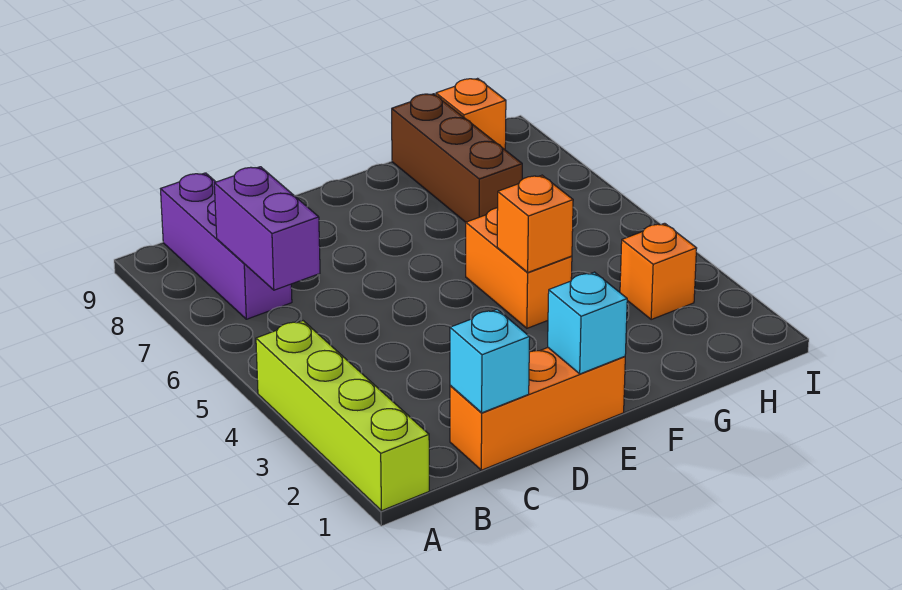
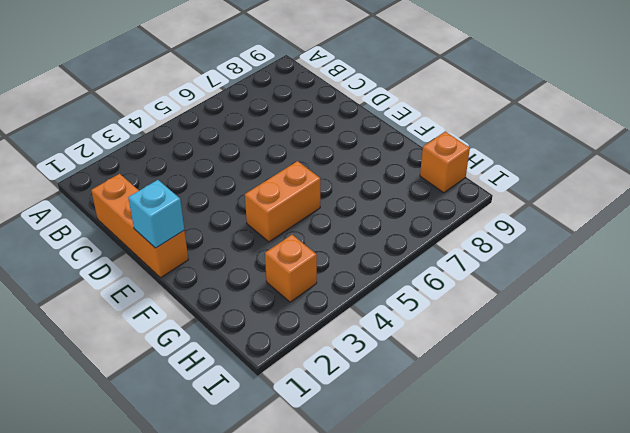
none -> lime 1x4 brick [256,321,429,511]
none -> purple 1x3 brick [161,173,292,319]

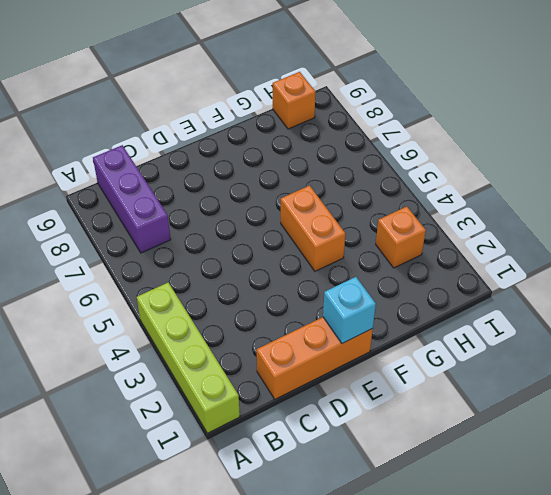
none -> brown 1x3 brick [392,94,522,222]
none -> purple 1x2 brick [214,167,320,290]

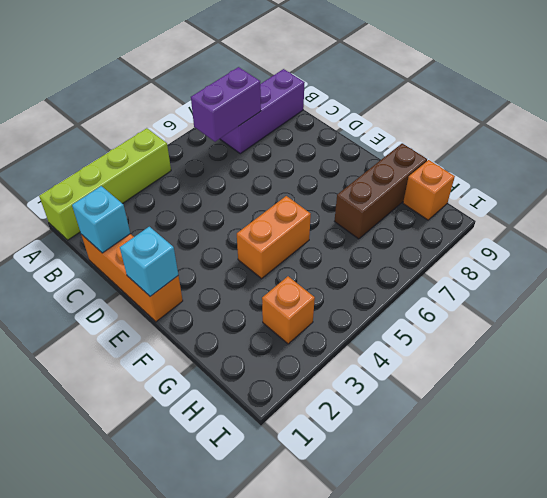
none -> orange 1x1 brick [497,175,573,272]

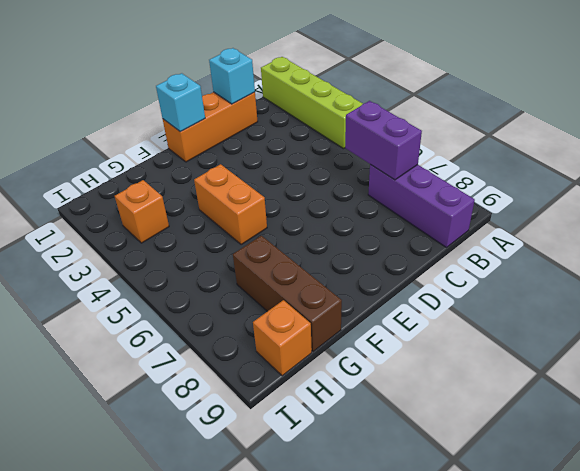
none -> orange 1x1 brick [497,175,573,272]

